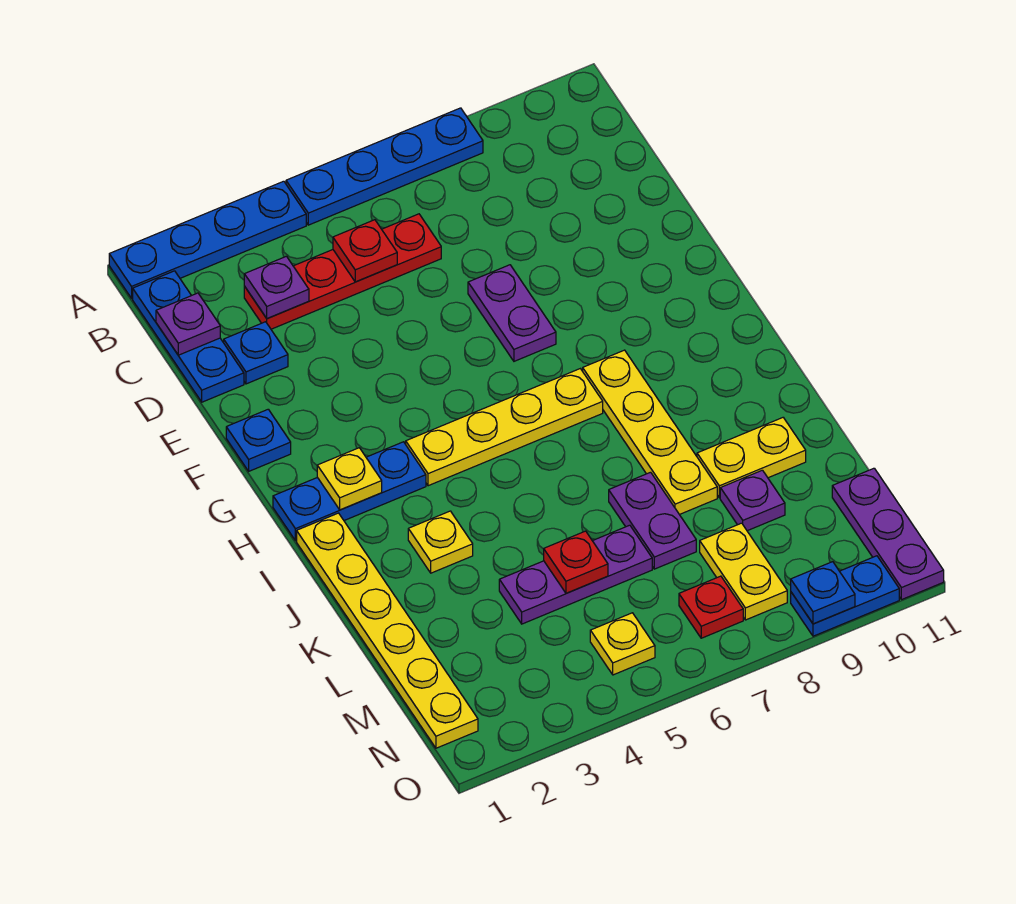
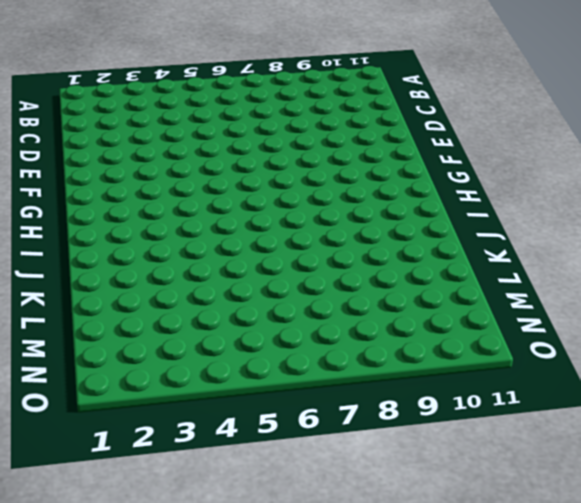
none -> blue 1x4 plate [109,181,306,298]
none -> blue 1x4 plate [286,108,483,225]
none -> blue 1x3 plate [133,271,244,402]

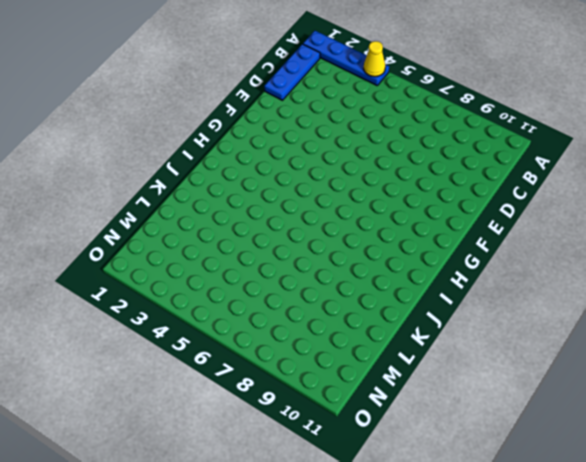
yellow 1x1 cone [364,41,385,77] -> none
none -> blue 1x4 plate [286,108,483,225]
none -> red 1x4 plate [244,214,441,329]
none -> blue 1x1 plate [224,322,288,384]

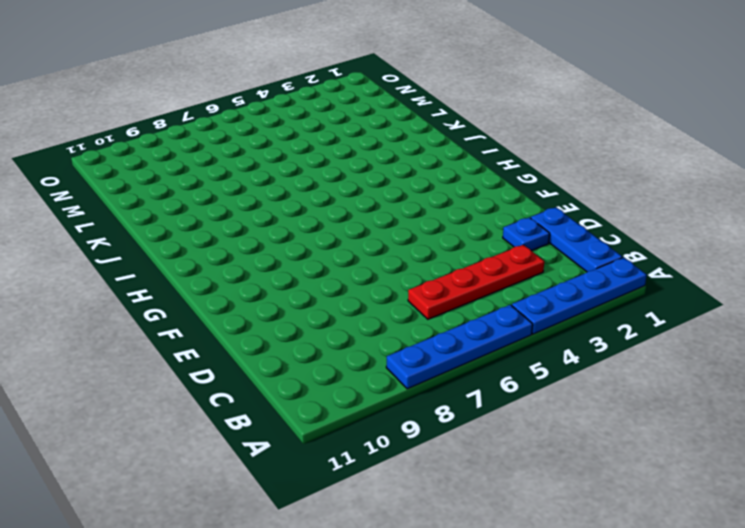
none -> purple 1x2 plate [468,265,556,361]
none -> blue 1x1 plate [226,409,291,471]
none -> blue 1x3 plate [273,442,426,541]

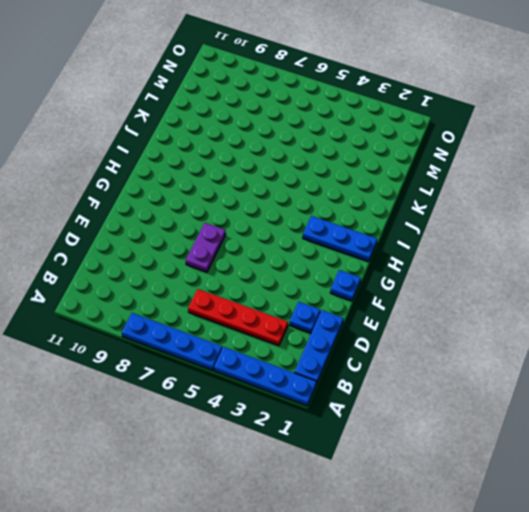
none -> yellow 1x4 plate [406,369,603,486]
none -> yellow 1x4 plate [583,350,717,515]
none -> yellow 1x6 plate [297,513,478,748]

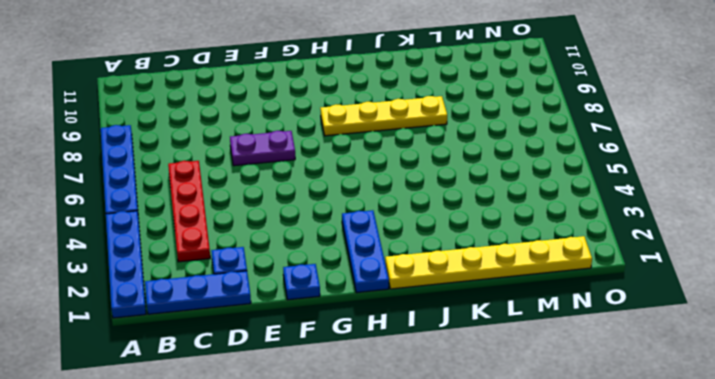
none -> yellow 1x4 plate [406,369,603,486]
none -> yellow 1x1 plate [408,511,473,573]
none -> purple 1x2 plate [609,472,696,569]

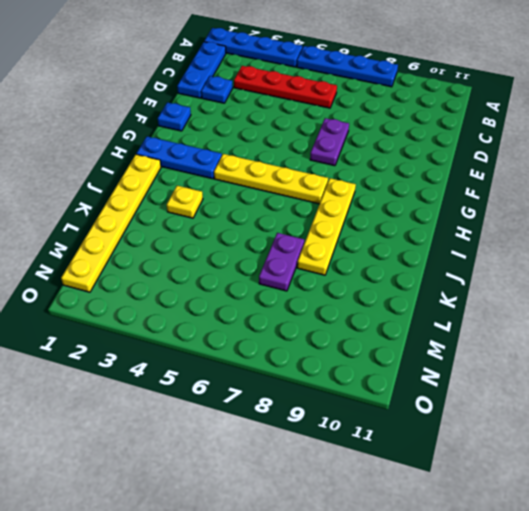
none -> yellow 1x2 plate [697,418,806,498]
none -> purple 1x3 plate [499,525,652,624]
none -> purple 1x1 plate [720,470,785,531]

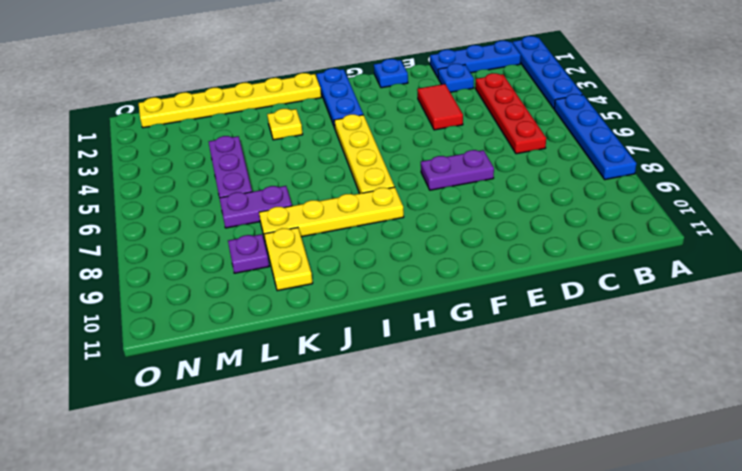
red 1x2 tile [417,84,463,130] -> none
none -> yellow 1x2 plate [700,523,787,620]
none -> purple 1x3 plate [832,468,944,600]
none -> yellow 1x1 plate [590,613,655,675]

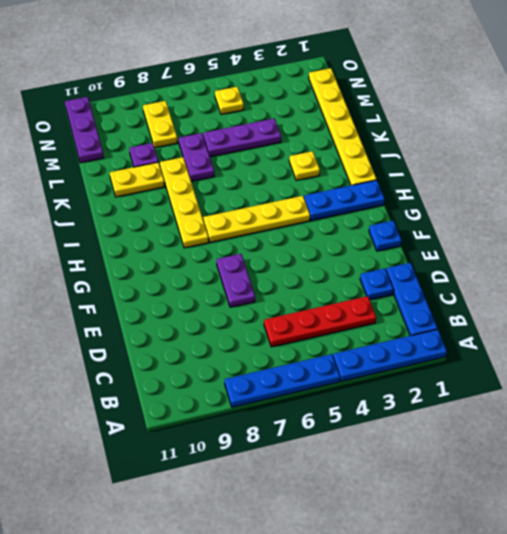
none -> red 1x1 plate [679,576,743,638]
none -> blue 1x2 plate [791,556,899,636]
none -> purple 1x1 plate [156,293,220,355]

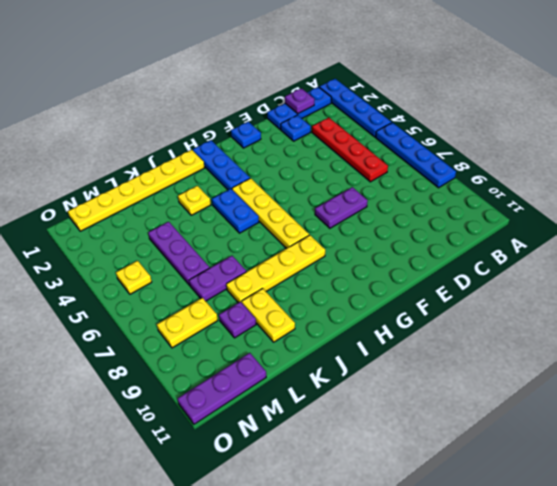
blue 1x2 plate [212,189,259,233] -> blue 1x2 plate moved to [791,556,899,636]
none -> red 1x1 plate [679,576,743,638]
none -> purple 1x1 plate [244,256,309,319]
none -> red 1x1 plate [333,220,397,282]

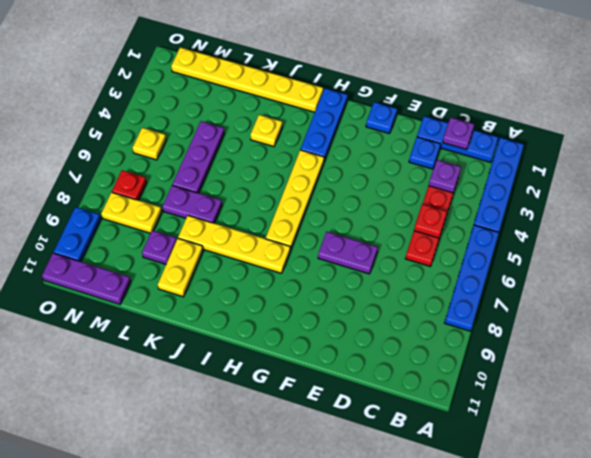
none -> yellow 1x1 plate [317,448,382,510]
none -> red 1x1 plate [544,531,608,593]
none -> blue 1x1 plate [791,562,855,624]

